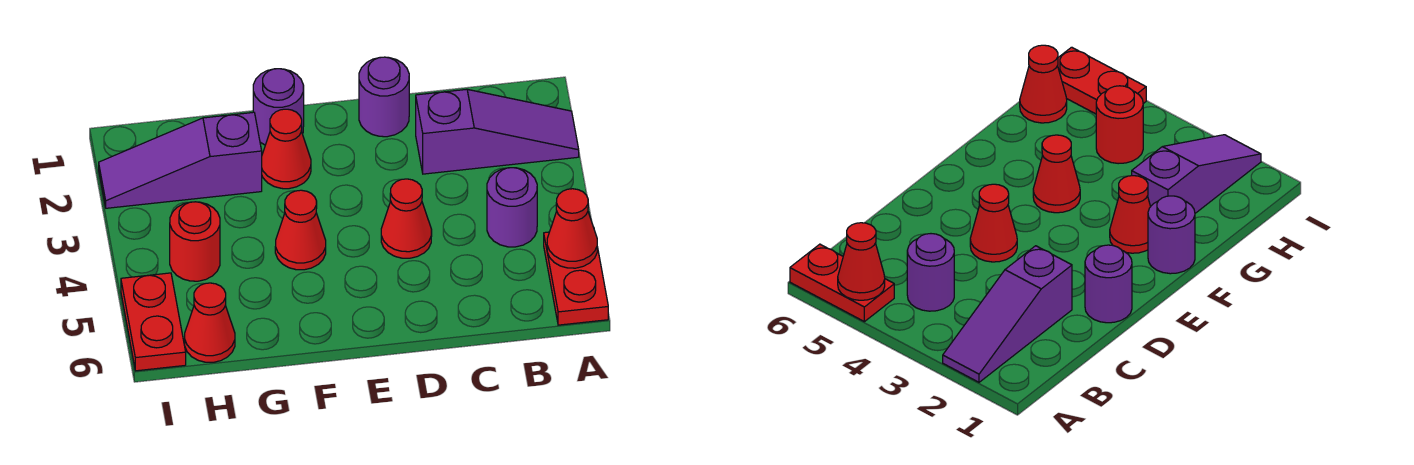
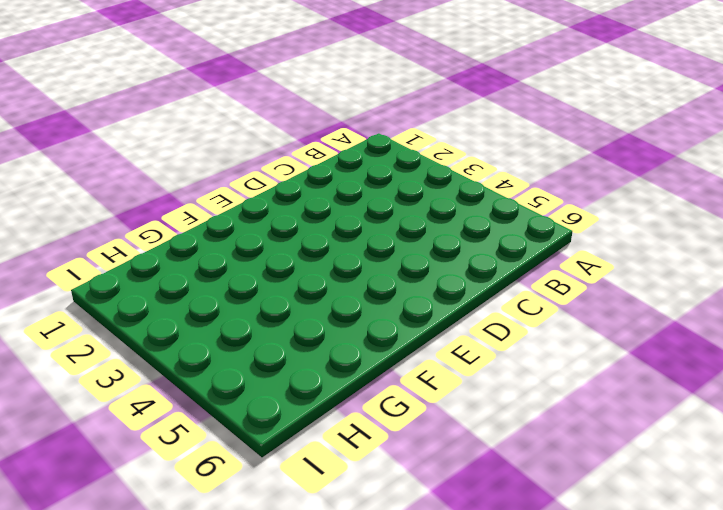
none -> purple 1x3 slope [416,89,579,174]
none -> red 1x2 plate [544,232,608,325]
none -> purple 1x1 round brick [487,168,537,247]

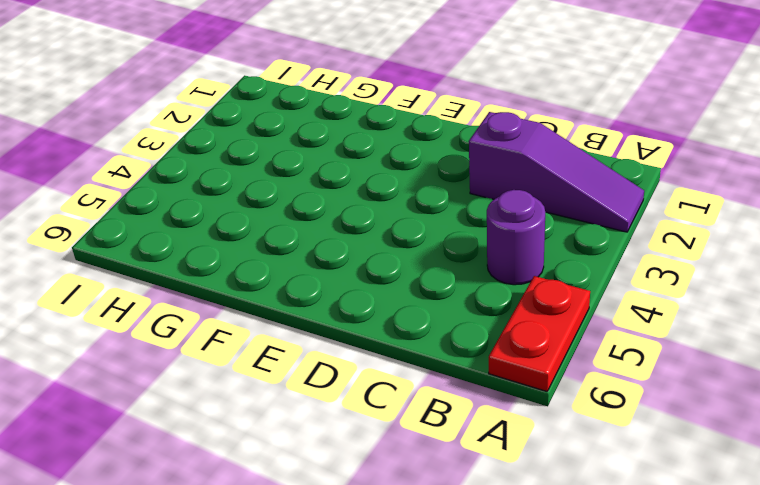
none -> purple 1x1 round brick [359,57,409,137]
none -> red 1x1 cone [381,179,432,258]
none -> purple 1x1 round brick [253,69,304,145]

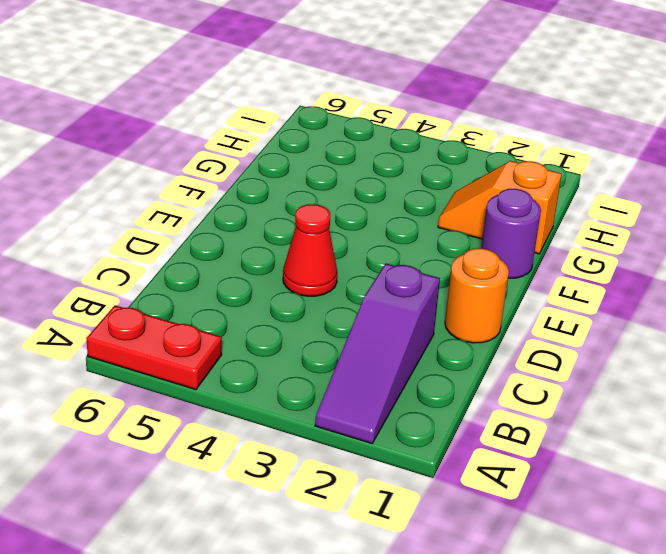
orange 1x1 round brick [445,248,509,343] -> purple 1x1 round brick [359,57,409,137]
orange 1x2 slope [438,161,562,254] -> purple 1x3 slope [99,112,262,208]
none -> purple 1x1 round brick [487,168,537,247]
none -> red 1x1 cone [262,109,311,189]
none -> red 1x1 cone [275,190,326,270]

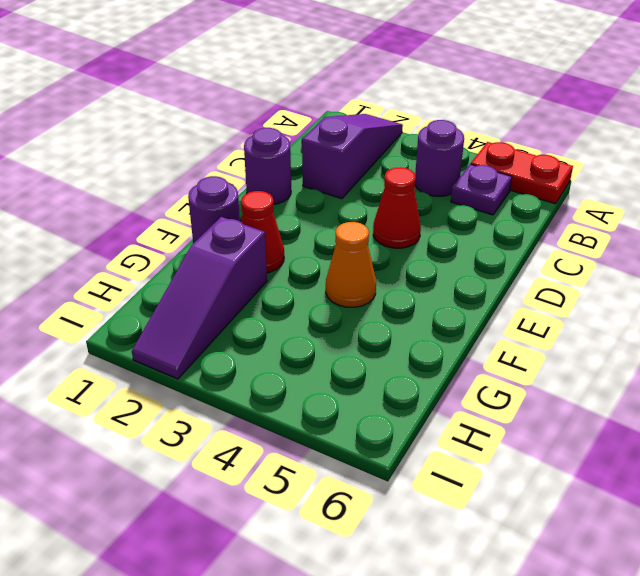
purple 1x1 plate [451,164,512,215] -> none
orange 1x1 cone [326,222,376,307] -> red 1x1 cone [275,190,326,270]
none -> red 1x1 round brick [170,202,220,281]
none -> red 1x1 cone [185,283,235,362]
none -> red 1x2 plate [121,273,186,371]

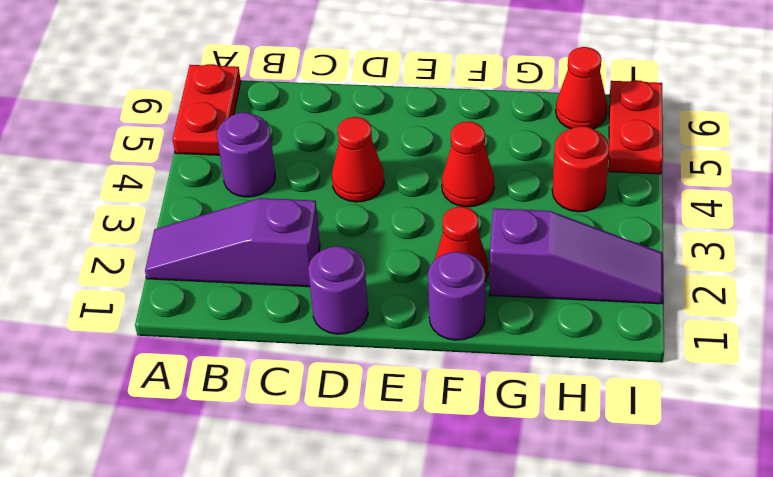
none -> red 1x1 cone [547,189,597,268]

